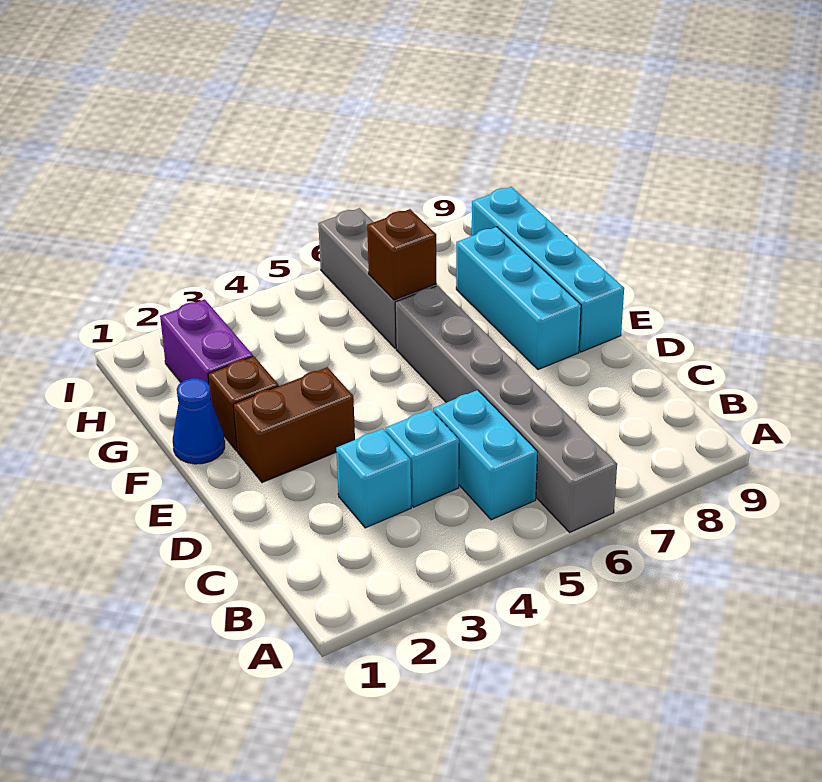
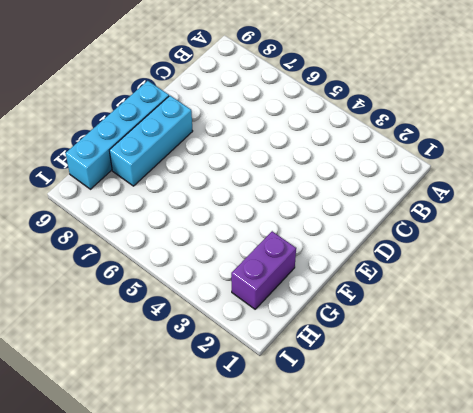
none -> grey 1x6 brick [395,286,617,532]
none -> cyan 1x2 brick [433,390,538,520]
none -> cyan 1x1 brick [336,429,411,528]

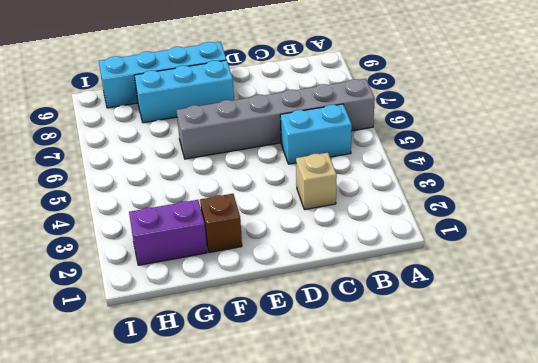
tan 1x1 brick [296,153,337,210] -> cyan 1x1 brick [336,429,411,528]
none -> cyan 1x1 brick [385,409,459,507]
none -> brown 1x2 brick [233,367,355,483]
none -> blue 1x1 cone [173,378,225,464]

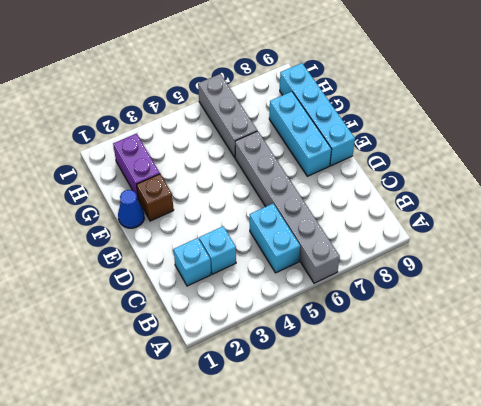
cyan 1x1 brick [174,238,211,286] -> cyan 1x1 brick moved to [385,409,459,507]
none -> brown 1x2 brick [233,367,355,483]
none -> brown 1x1 brick [367,209,436,300]

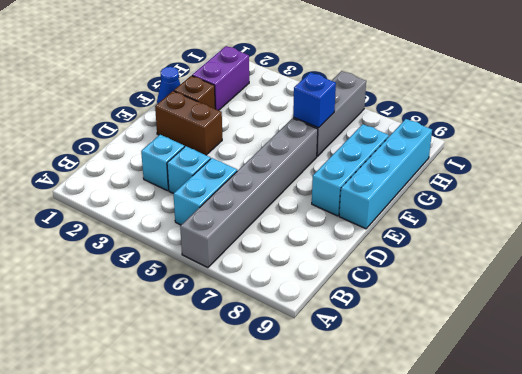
blue 1x1 brick [293,72,336,128] -> brown 1x1 brick [367,209,436,300]

